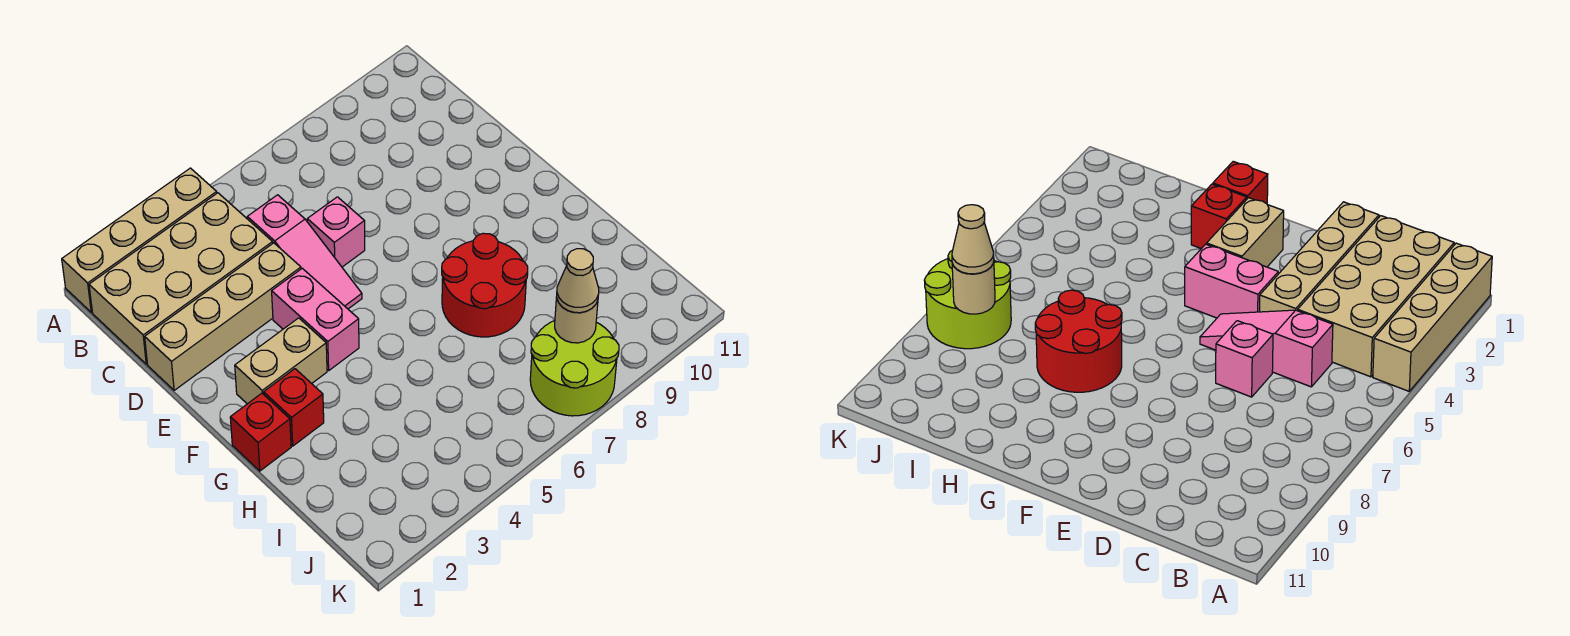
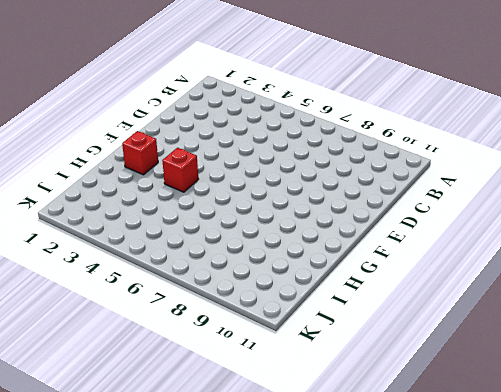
red 1x1 brick [162,148,198,192] -> red 1x1 brick moved to [230,393,291,471]
none -> tan 1x4 brick [62,168,217,312]
none -> tan 2x4 brick [89,193,273,364]
none -> pink 1x3 slope [247,195,362,309]

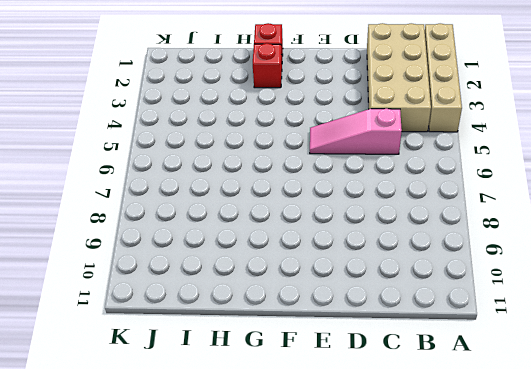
none -> tan 1x4 brick [145,243,301,390]
none -> pink 1x1 brick [307,197,365,267]
none -> pink 1x2 brick [272,268,359,370]

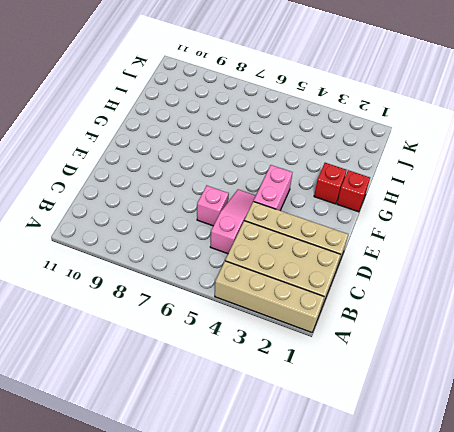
none -> tan 1x2 brick [235,318,327,404]
none -> red 2x2 round brick [442,233,528,337]
none -> lime 2x2 round brick [530,320,619,416]

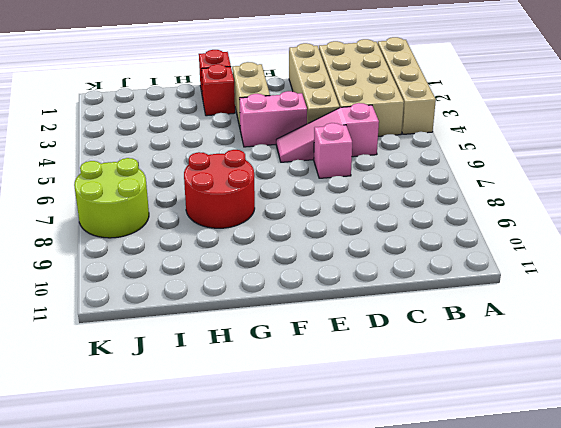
none -> tan 1x1 round brick [555,297,598,343]
none -> tan 1x1 cone [557,249,599,313]

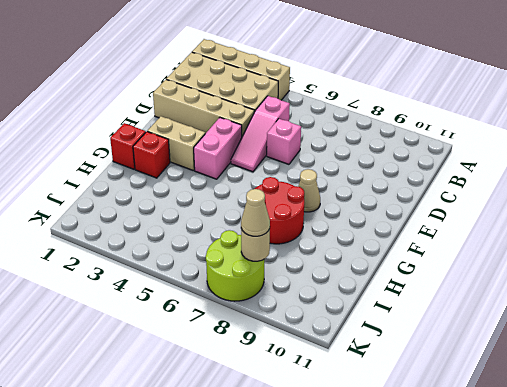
tan 1x1 cone [298,169,320,212] -> none

